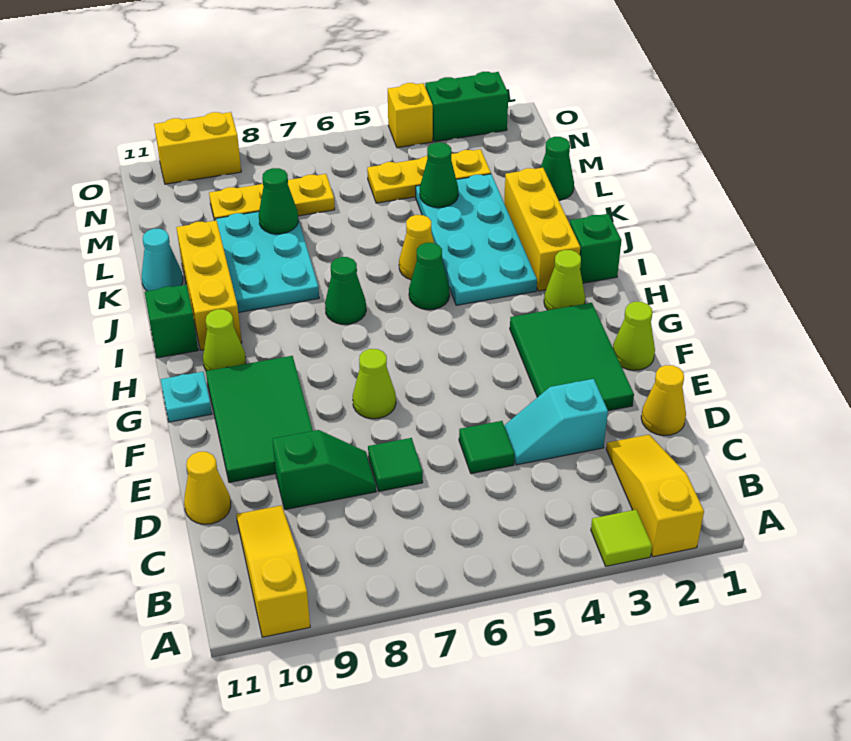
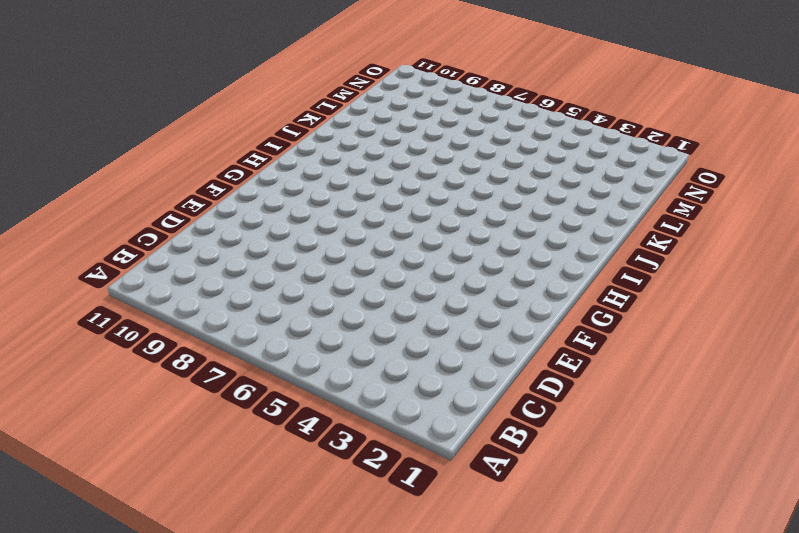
none -> yellow 1x3 slope [606,435,704,557]
none -> lime 1x1 tile [591,510,652,566]
none -> yellow 1x3 slope [236,505,310,637]
none -> yellow 1x1 cone [641,365,686,435]

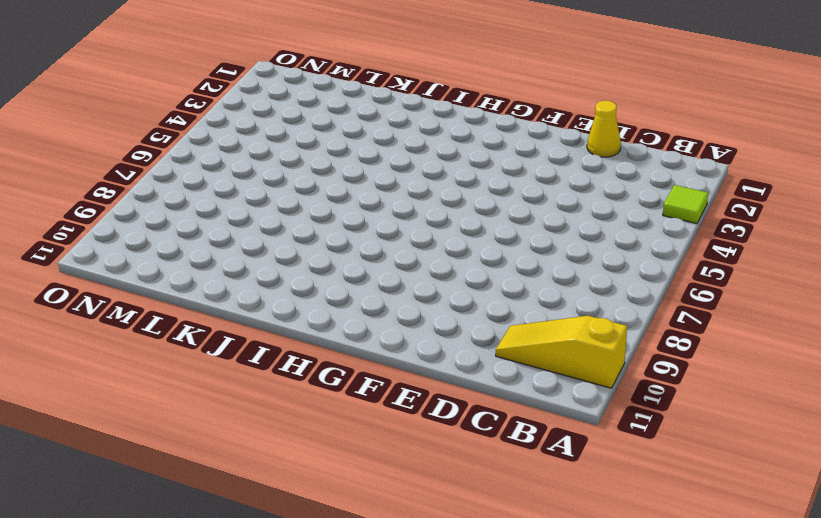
none -> yellow 1x3 slope [606,435,704,557]
none -> cyan 1x2 slope [504,379,608,465]
none -> green 1x1 tile [459,421,515,474]
none -> green 1x1 tile [368,438,423,491]

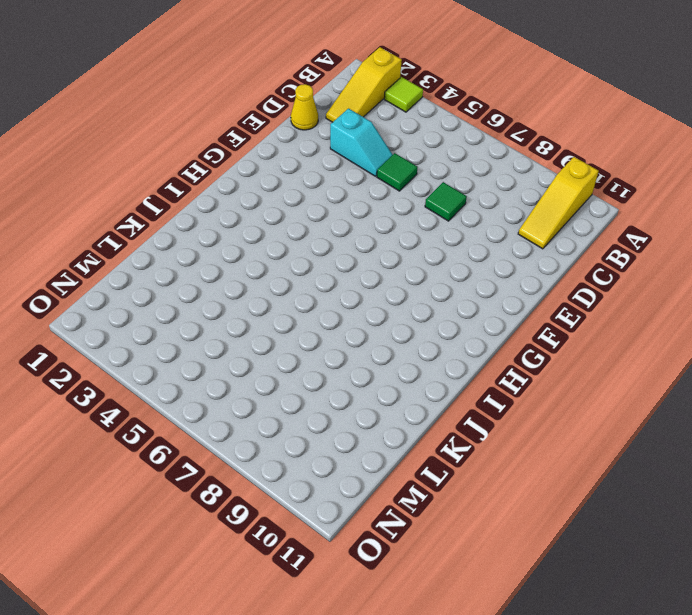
none -> green 1x2 slope [272,430,376,510]
none -> yellow 1x1 cone [184,452,231,524]
none -> green 2x3 tile [510,303,634,411]
none -> green 2x3 tile [206,356,313,482]

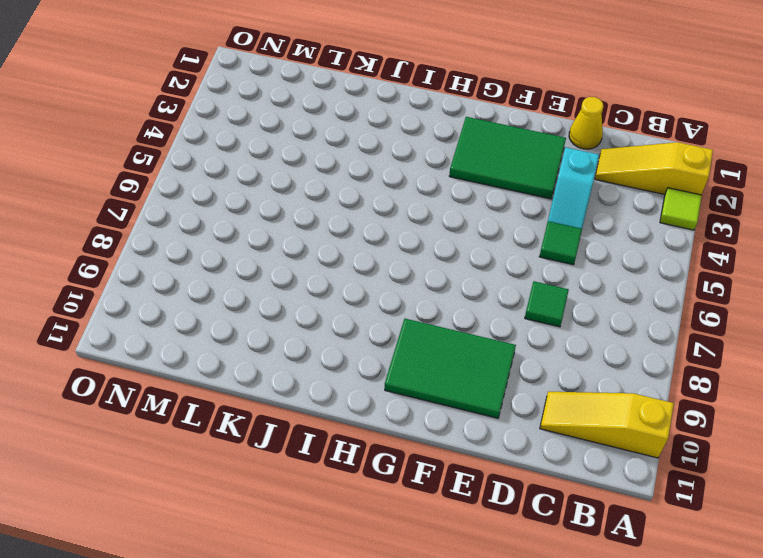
none -> green 1x2 slope [272,430,376,510]
none -> yellow 1x1 cone [184,452,231,524]
none -> lime 1x1 cone [613,302,655,370]
none -> lime 1x1 cone [353,349,396,419]

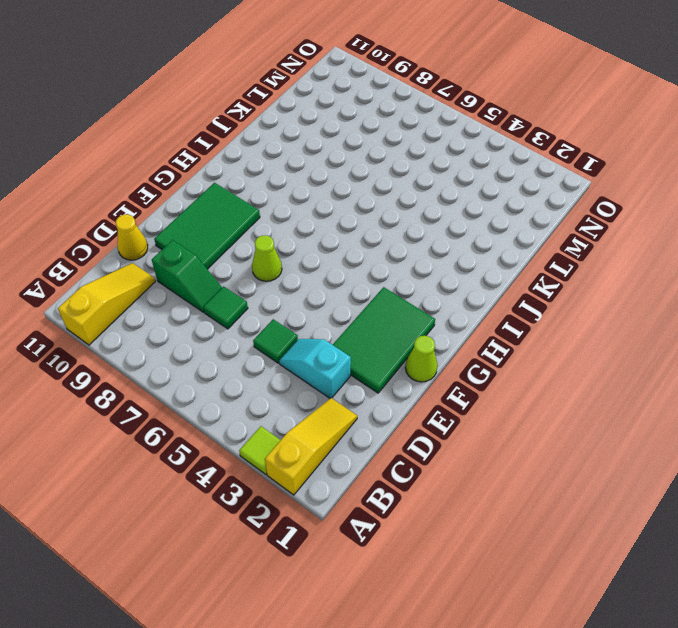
none -> yellow 1x1 cone [641,365,686,435]
none -> cyan 1x1 plate [161,372,212,422]
none -> lime 1x1 cone [544,250,585,310]
none -> lime 1x1 cone [203,309,246,371]

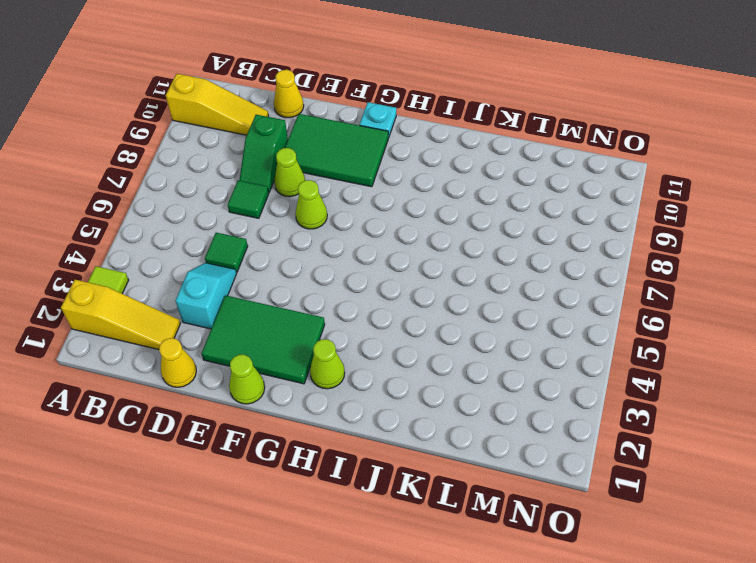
lime 1x1 cone [274,148,305,197] -> lime 1x1 cone moved to [203,309,246,371]
none -> green 1x1 brick [570,214,622,283]
none -> yellow 1x3 brick [504,168,580,291]
none -> cyan 2x4 plate [416,174,537,305]
none -> green 1x1 cone [409,243,450,310]

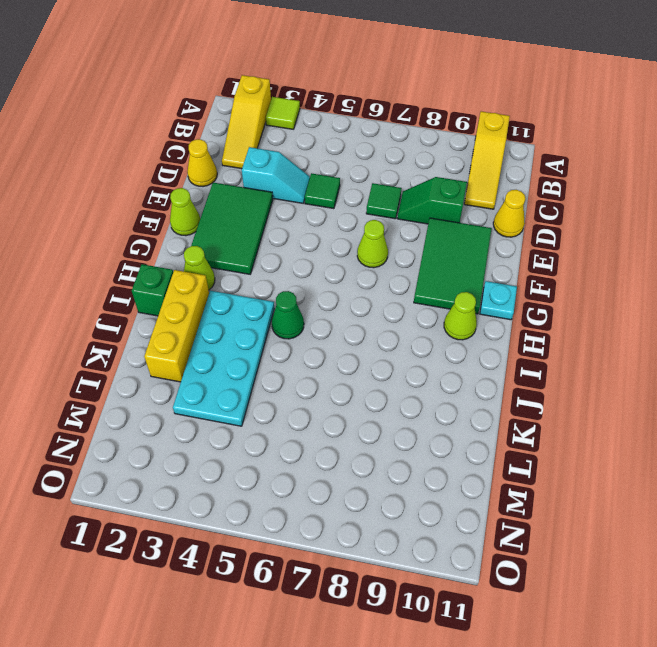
none -> green 1x1 cone [325,257,366,324]
none -> yellow 1x3 brick [176,220,242,350]
none -> green 1x1 brick [145,285,198,358]
none -> yellow 1x1 cone [399,215,434,280]

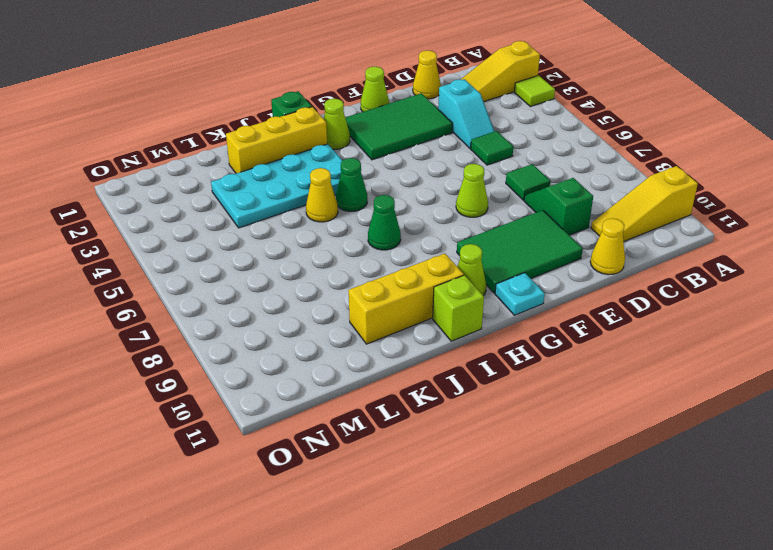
lime 1x1 brick [433,275,484,341] -> green 1x1 brick [145,285,198,358]
none -> cyan 2x3 plate [215,212,319,312]
none -> cyan 1x1 cone [142,229,183,291]
none -> green 1x1 cone [541,137,574,200]
none -> yellow 1x3 plate [367,149,491,203]

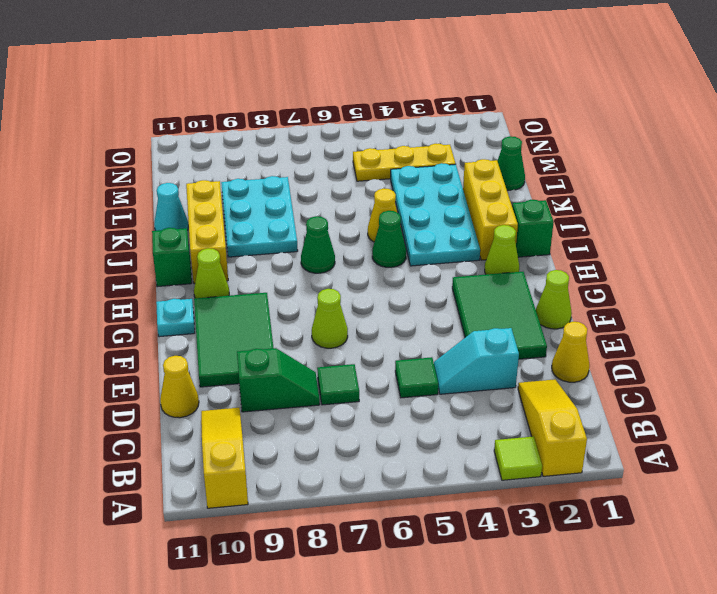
none -> yellow 1x3 plate [209,174,335,221]
none -> green 1x2 brick [425,72,508,142]
none -> yellow 1x1 brick [388,83,433,148]
none -> yellow 1x2 brick [154,112,241,184]

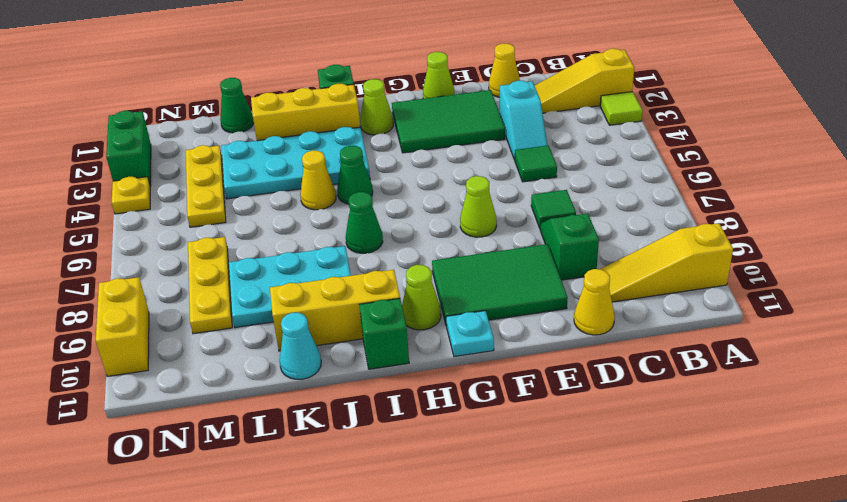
yellow 1x1 plate [112,177,150,214] -> yellow 1x1 brick [388,83,433,148]
none -> green 1x1 cone [420,143,458,207]
none -> green 1x1 cone [259,168,298,234]

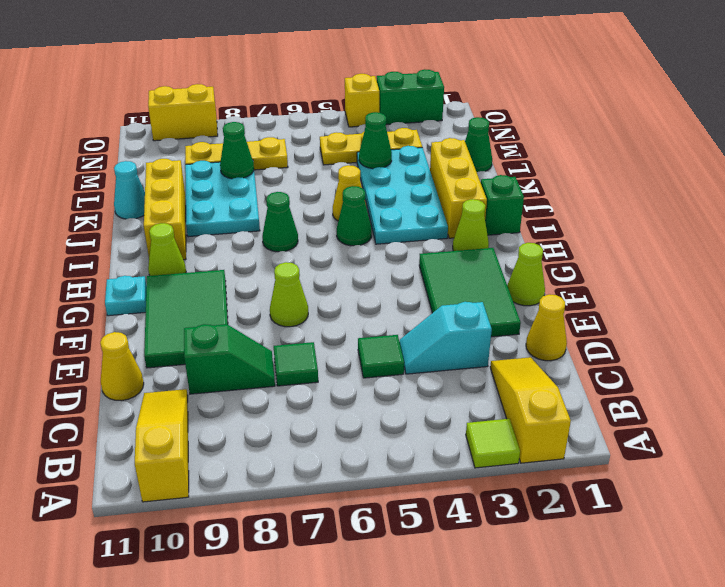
none -> green 1x1 brick [145,285,198,358]

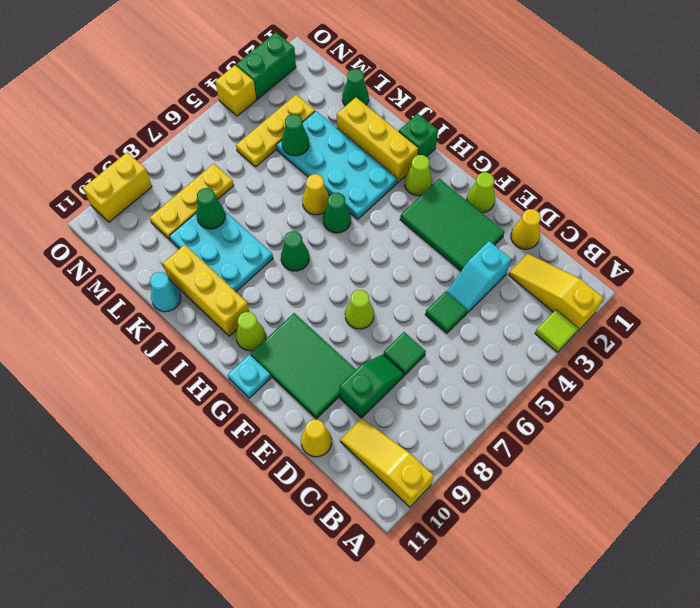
none -> green 1x1 brick [145,285,198,358]

